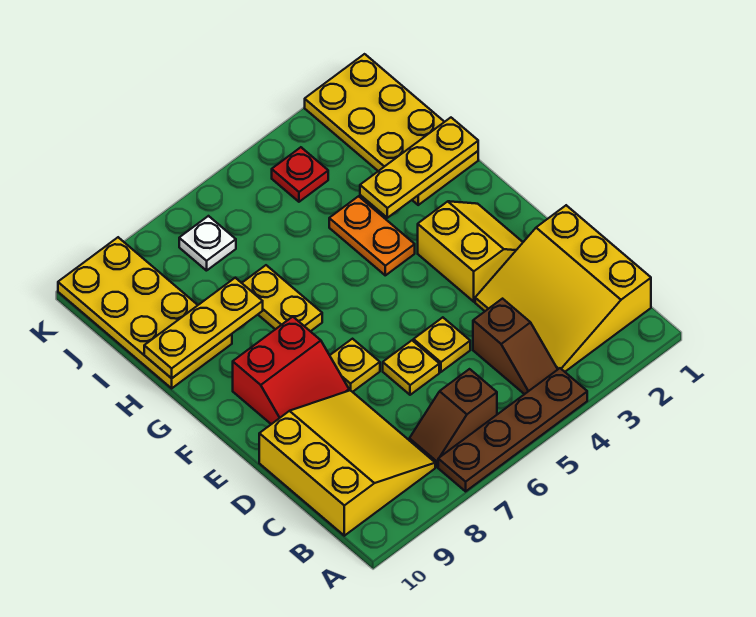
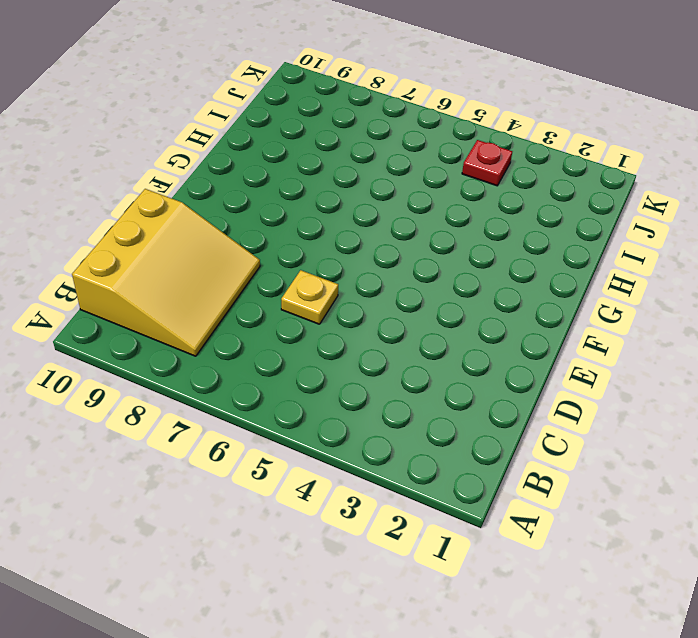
none -> brown 1x4 plate [438,368,587,491]
none -> yellow 3x3 slope [475,205,651,372]
none -> brown 1x2 slope [473,299,558,394]

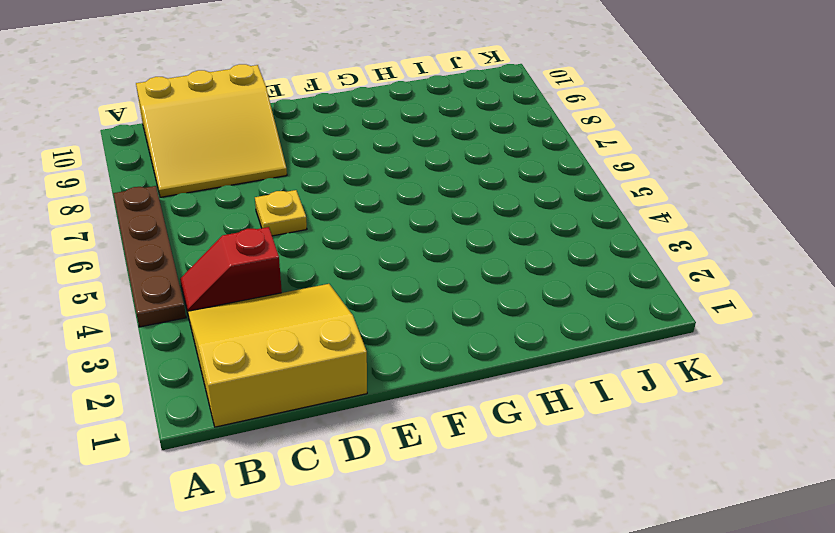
red 1x2 slope [180,227,282,317] -> brown 1x2 slope [473,299,558,394]
none -> brown 1x2 slope [409,369,497,467]
none -> yellow 1x1 plate [414,317,470,372]
none -> yellow 2x2 slope [418,201,523,302]

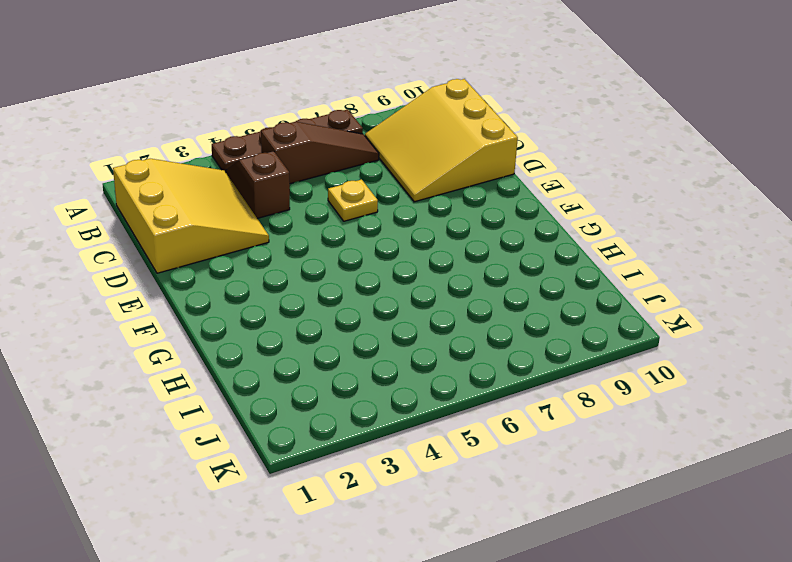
brown 1x3 slope [261,122,379,184] -> brown 1x2 slope [409,369,497,467]
none -> yellow 1x1 plate [414,317,470,372]
none -> yellow 2x2 slope [418,201,523,302]
none -> yellow 1x1 plate [330,339,380,392]

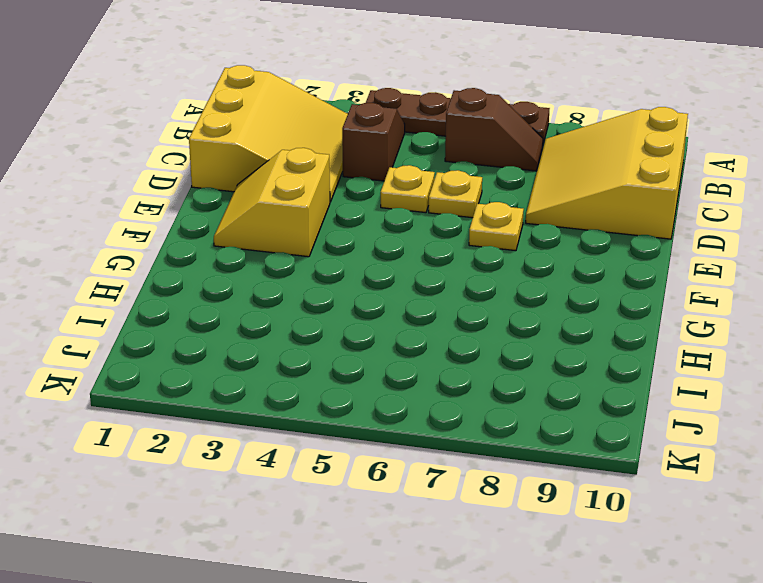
none -> red 2x2 slope [233,317,349,424]
none -> orange 1x2 plate [329,196,415,275]
none -> yellow 1x2 plate [242,265,322,331]

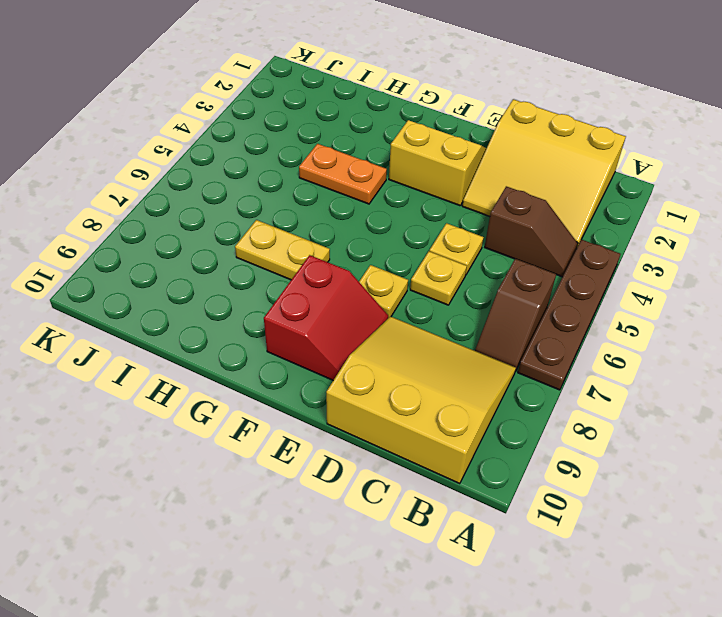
none -> yellow 2x4 plate [305,54,478,205]
none -> yellow 2x4 plate [58,237,232,388]
none -> red 1x1 plate [272,147,328,202]

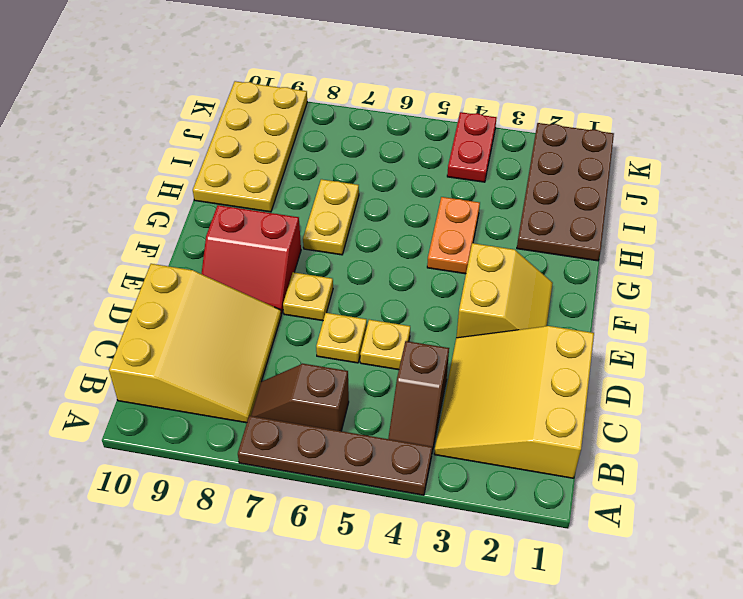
brown 2x4 plate [517,123,614,261] -> yellow 2x4 plate [305,54,478,205]
red 1x2 plate [447,112,497,182] -> red 1x1 plate [272,147,328,202]
none -> white 1x1 plate [179,216,236,271]
none -> yellow 1x3 plate [360,118,478,218]
none -> yellow 1x3 plate [144,278,263,378]

